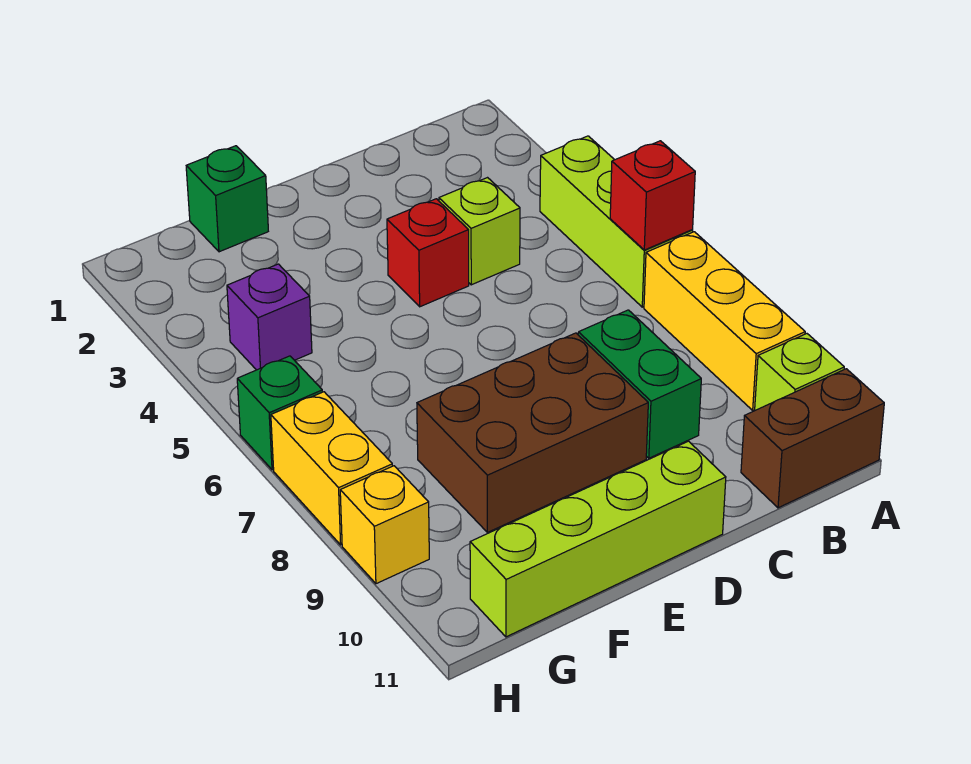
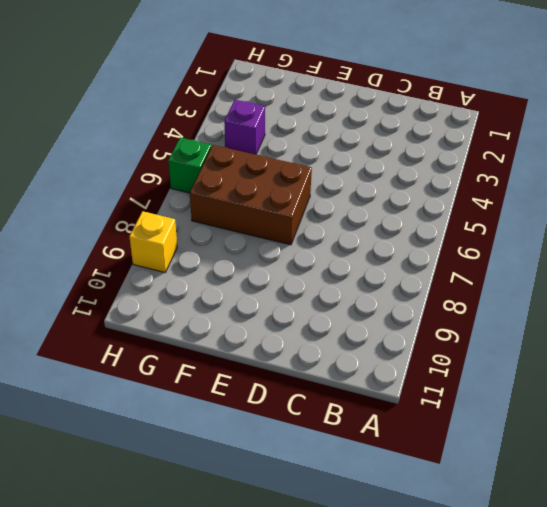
brown 2x3 brick [190,145,312,245] -> brown 2x3 brick moved to [417,333,648,532]
none -> lime 1x3 brick [540,136,693,307]
none -> yellow 1x3 brick [644,232,805,410]
none -> lime 1x1 brick [755,334,844,410]

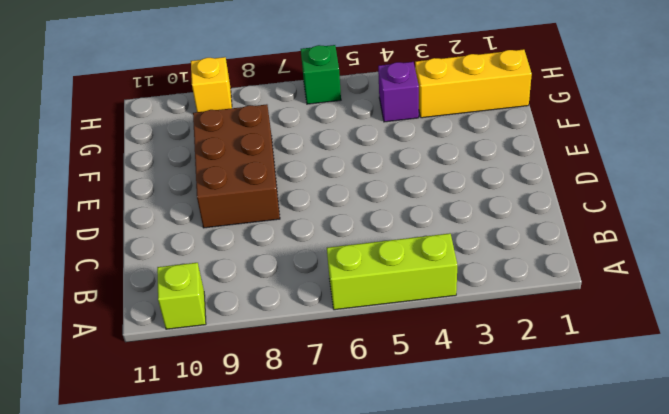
yellow 1x3 brick [415,49,532,118] -> yellow 1x3 brick moved to [644,232,805,410]
none -> brown 1x2 brick [741,369,884,508]
none -> lime 1x1 brick [439,178,520,285]
none -> green 1x2 brick [578,310,701,458]

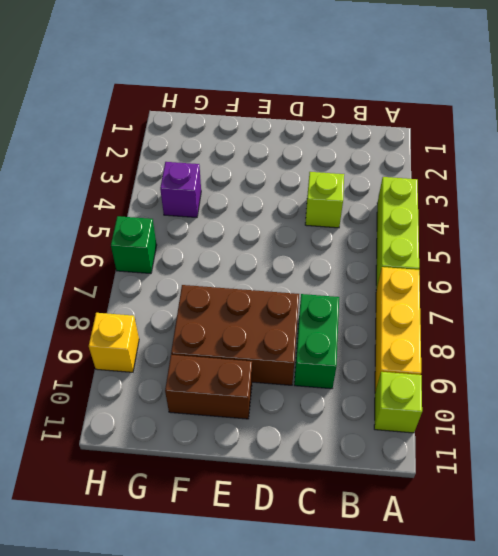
brown 1x2 brick [165,355,252,419] -> brown 1x2 brick moved to [741,369,884,508]
none -> red 1x1 brick [387,199,469,307]
none -> lime 1x4 brick [470,441,726,637]
none -> green 1x1 brick [186,146,268,252]

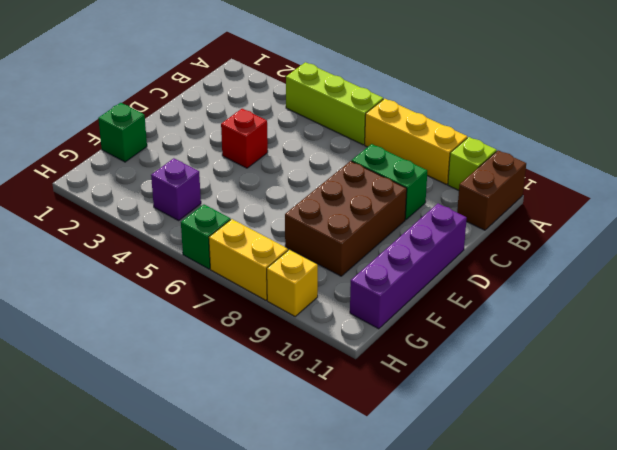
purple 1x4 brick [350,204,467,329] -> lime 1x4 brick [470,441,726,637]
none -> lime 1x1 brick [439,178,520,285]
none -> red 1x1 brick [610,141,695,250]

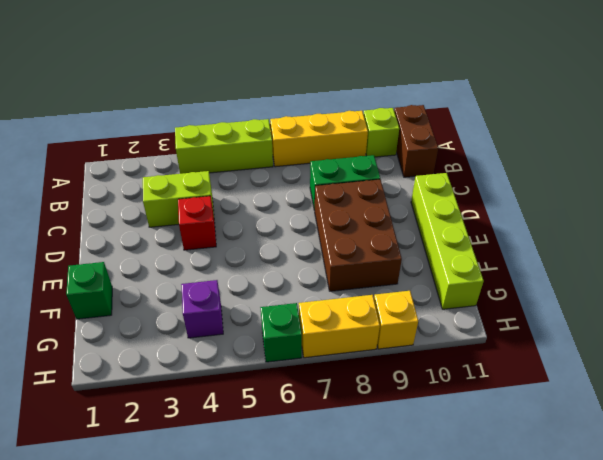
lime 1x2 brick [143,171,214,227] -> lime 1x1 brick [439,178,520,285]
none -> red 1x1 brick [610,141,695,250]

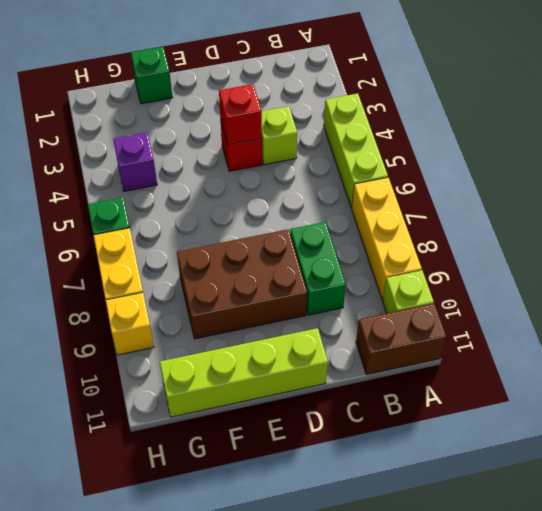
red 1x1 brick [219,84,262,145] -> red 1x1 brick moved to [610,141,695,250]

